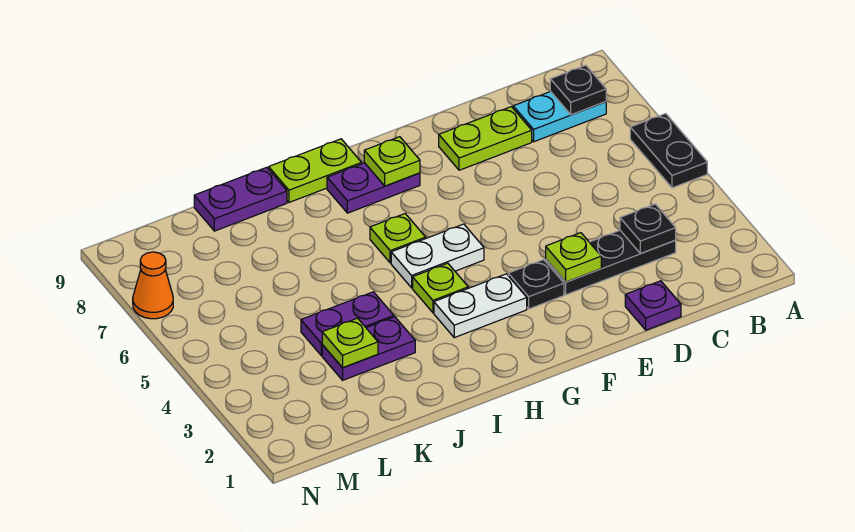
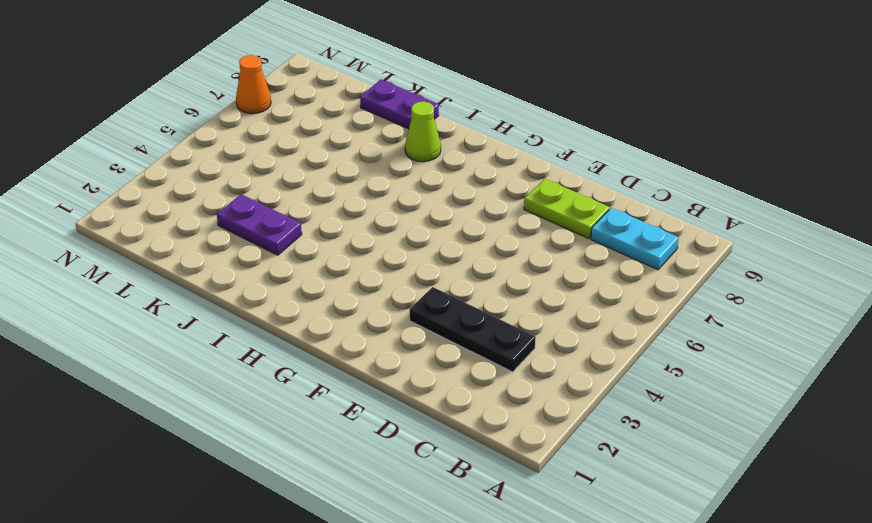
lime 1x1 cone [405,101,441,162] -> none
none -> black 1x2 plate [630,114,707,188]
none -> purple 1x1 plate [625,281,681,330]
none -> black 1x1 plate [508,260,564,309]

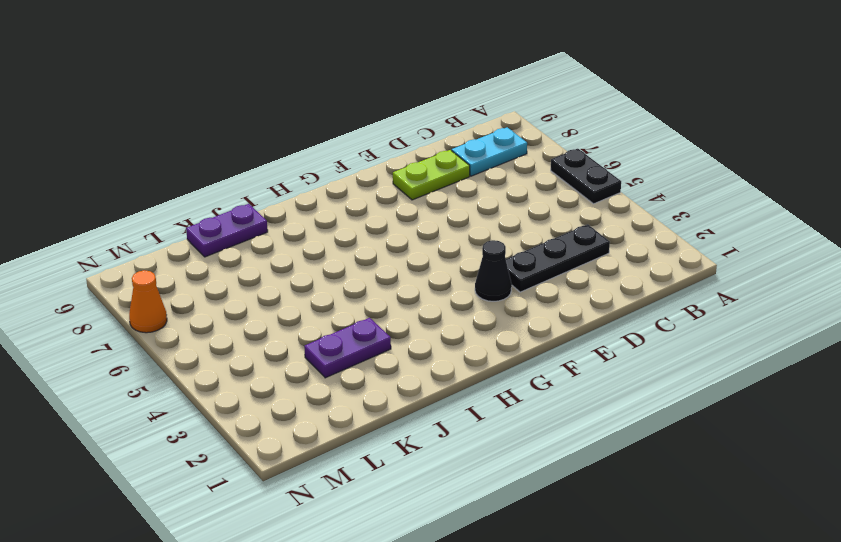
black 1x1 cone [475,240,512,301] -> black 1x1 plate [508,260,564,309]
none -> purple 1x1 plate [625,281,681,330]
none -> white 1x2 plate [434,274,527,338]
none -> white 1x2 plate [391,224,484,288]

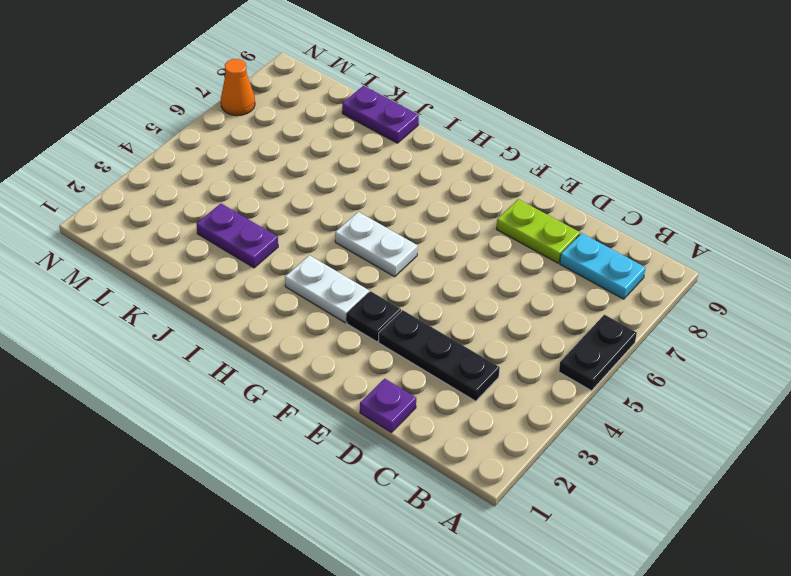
none -> purple 1x2 plate [327,163,420,213]
none -> lime 1x1 plate [413,263,468,313]
none -> lime 1x1 plate [370,214,426,263]

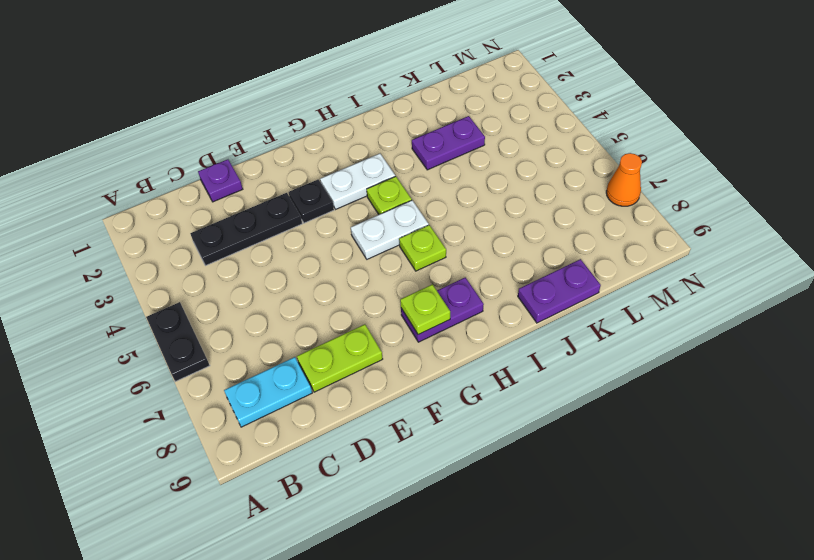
none -> lime 1x2 plate [269,139,362,202]
none -> purple 1x2 plate [301,292,394,355]
none -> black 1x1 plate [550,65,606,115]

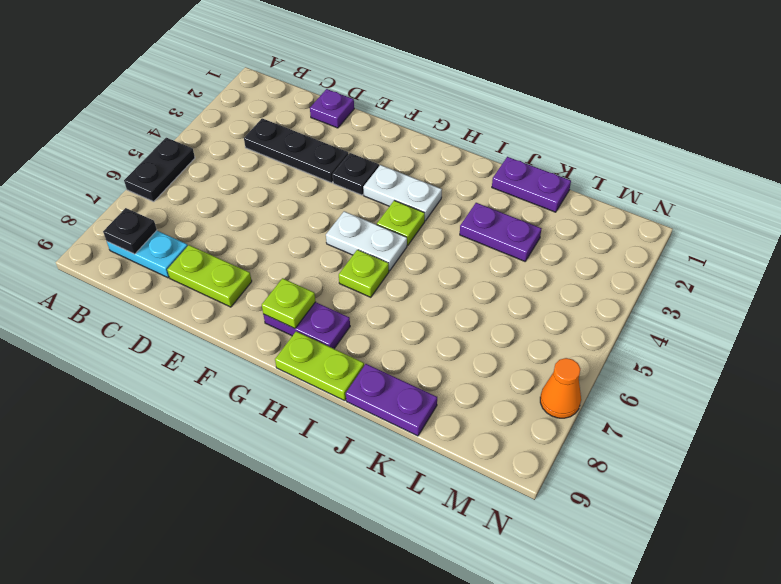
purple 1x2 plate [492,157,571,212] -> purple 1x2 plate moved to [301,292,394,355]
none -> black 1x1 plate [620,204,676,254]
none -> lime 1x1 plate [546,233,601,282]
none -> lime 1x1 plate [322,318,378,368]

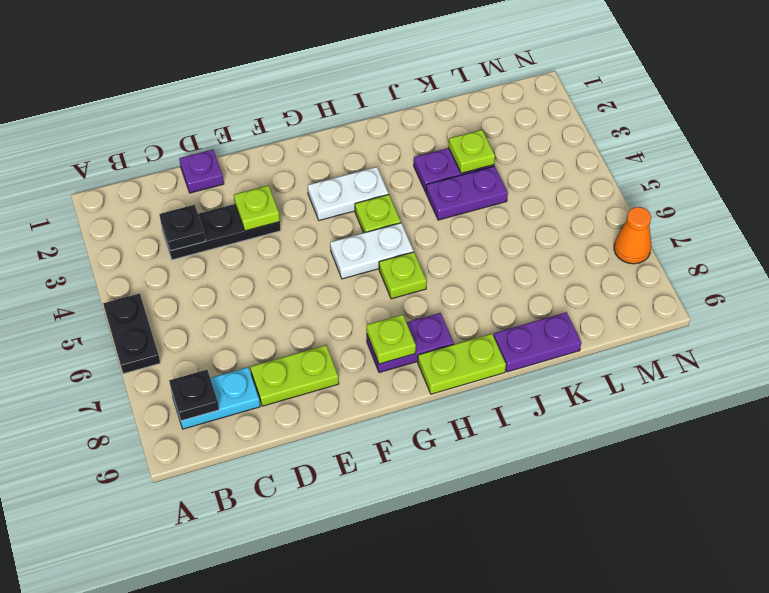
none -> black 1x1 plate [508,260,564,309]

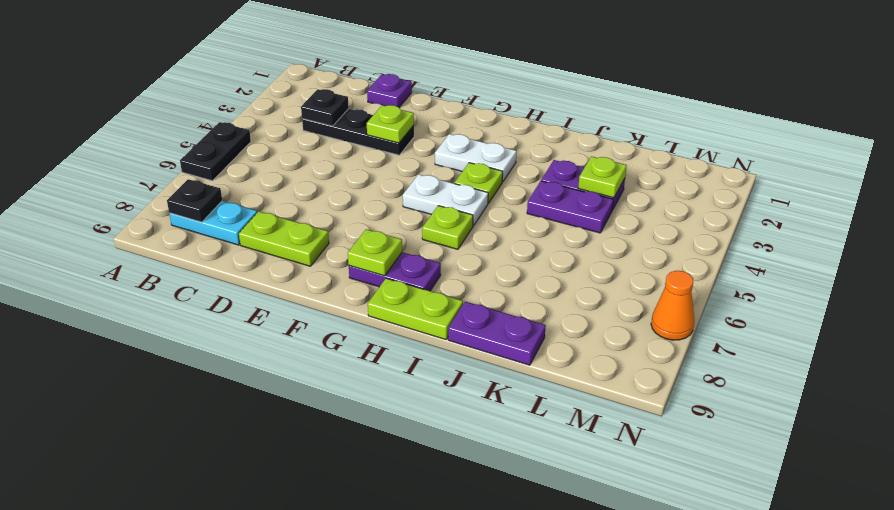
none -> black 1x1 plate [508,260,564,309]

